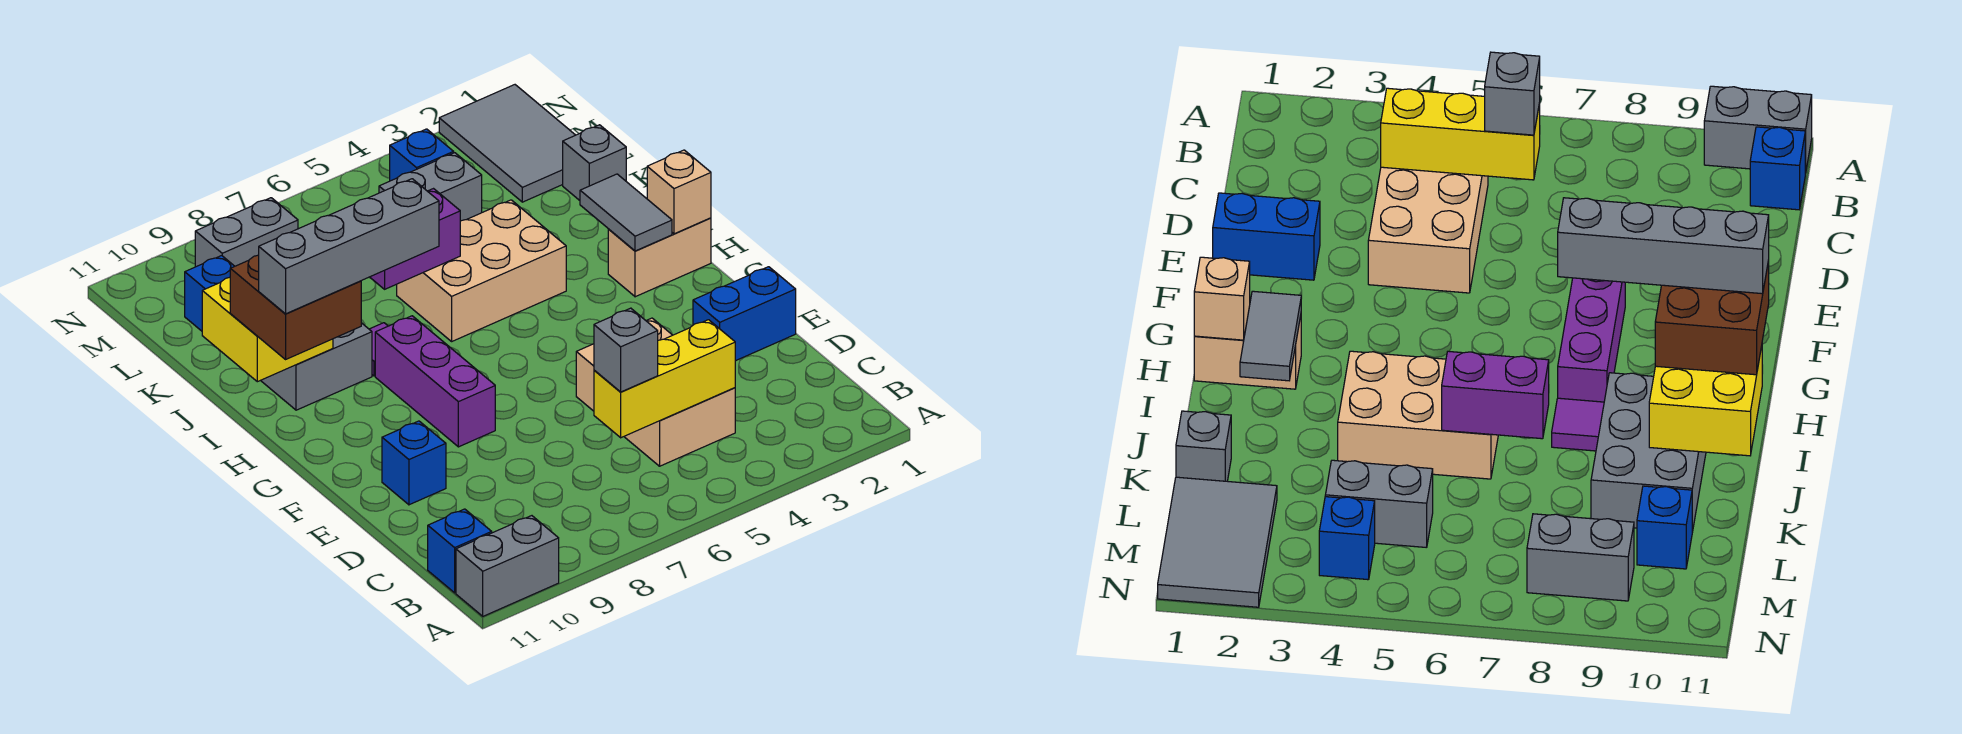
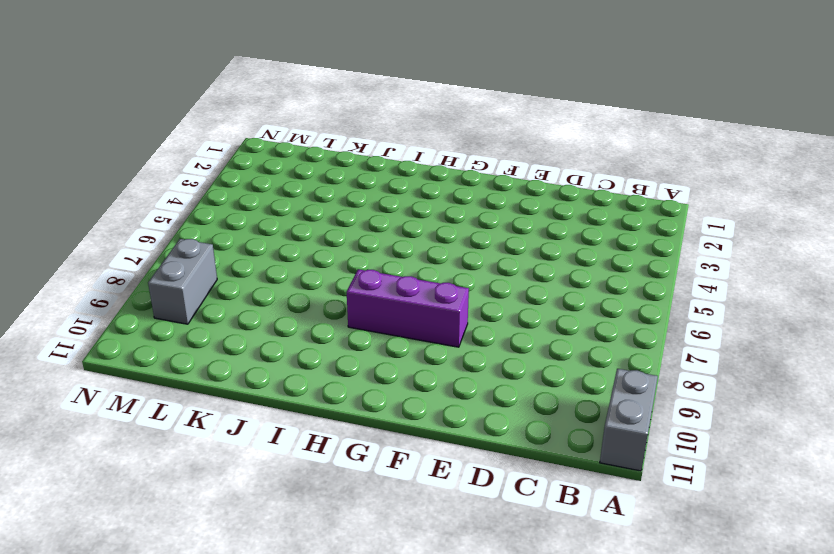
none -> blue 1x1 brick [428,509,492,593]
none -> tan 2x3 brick [576,318,735,466]
none -> blue 1x2 brick [693,267,796,361]

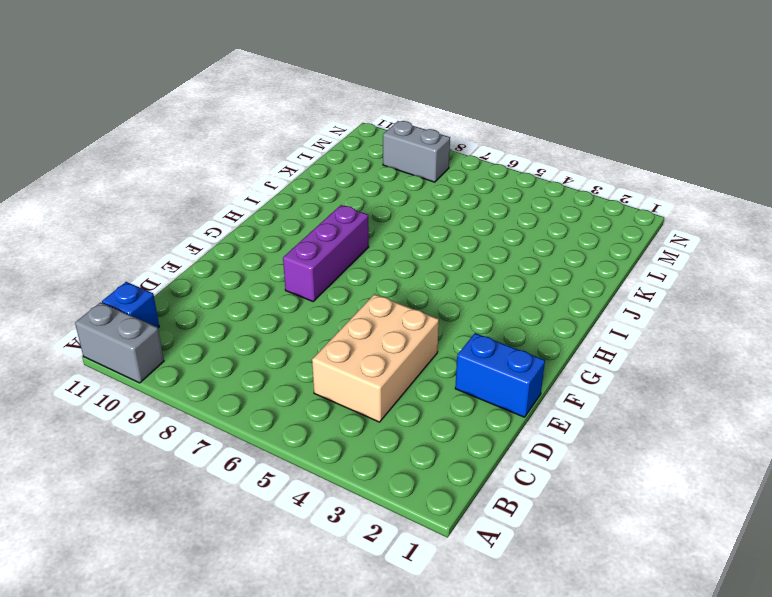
none -> blue 1x1 brick [382,421,446,505]
none -> tan 1x2 brick [608,218,711,297]
none -> tan 2x3 brick [397,200,566,341]

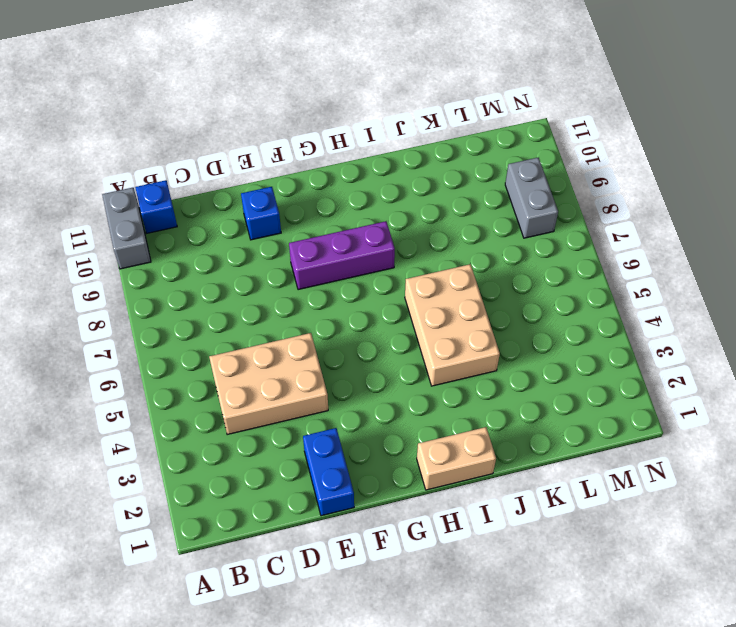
tan 1x2 brick [417,427,496,490] -> tan 1x2 brick turned to [608,218,711,297]
none -> purple 1x1 tile [1552,398,1604,451]
none -> grey 2x3 brick [261,323,372,410]
none -> grey 1x1 brick [563,125,626,200]

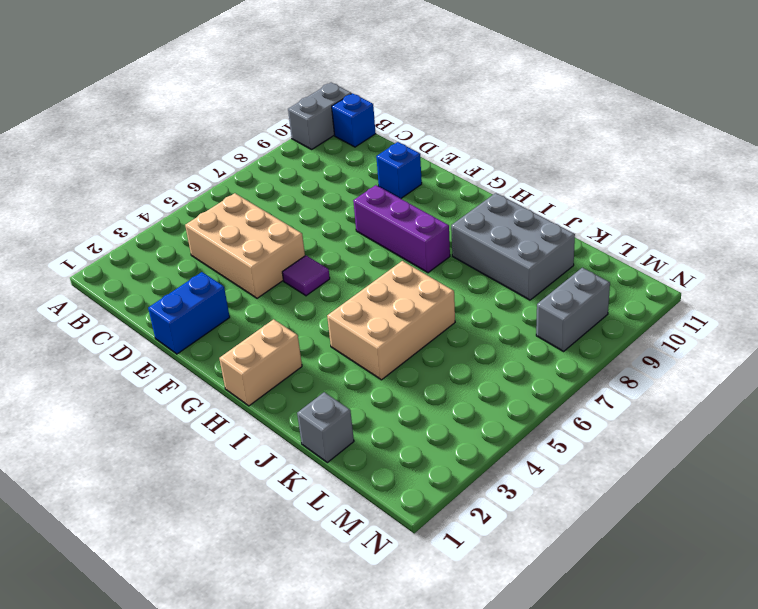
purple 1x1 tile [282,255,330,296] -> purple 1x1 tile moved to [1552,398,1604,451]
none -> grey 2x3 tile [439,85,575,202]
none -> grey 1x2 brick [379,153,482,221]
none -> blue 1x1 brick [185,256,235,331]

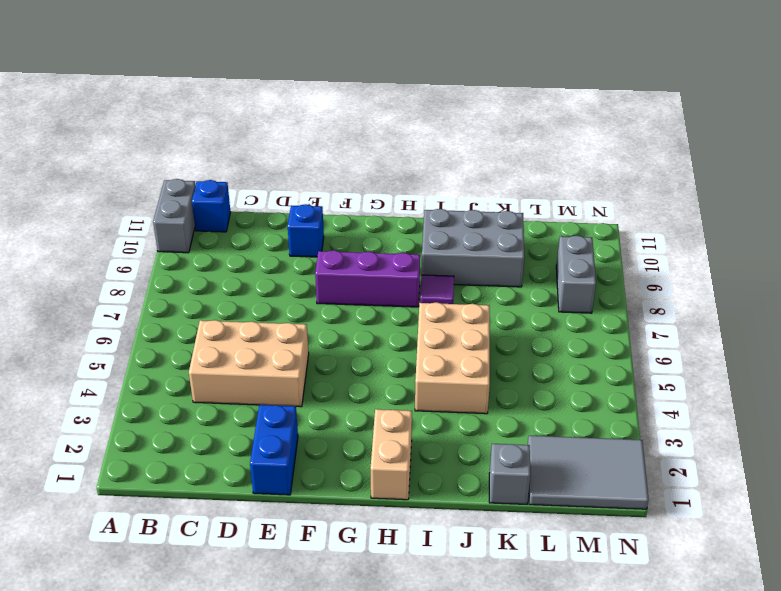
none -> grey 1x2 brick [379,153,482,221]
none -> blue 1x1 brick [185,256,235,331]
none -> blue 1x1 brick [390,129,454,181]

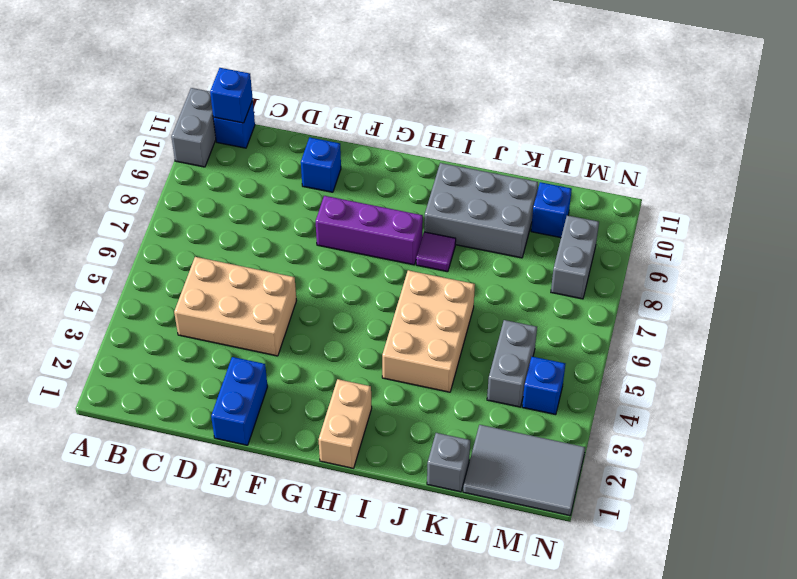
blue 1x1 brick [210,68,253,123] -> none
none -> yellow 1x3 brick [594,320,735,438]
none -> tan 1x1 brick [647,150,711,234]
none -> grey 1x2 tile [580,174,672,251]

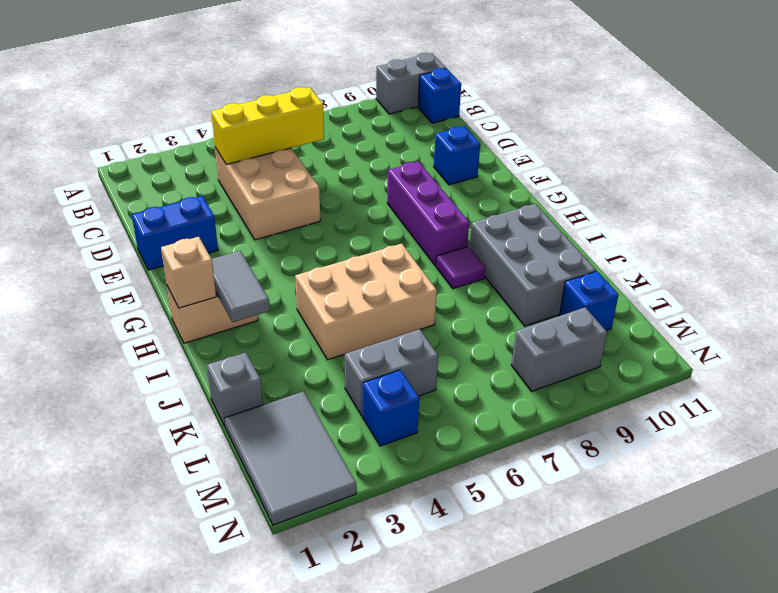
none -> yellow 2x2 brick [202,277,333,382]
none -> purple 1x2 brick [370,189,460,289]
none -> grey 1x1 brick [594,308,658,392]

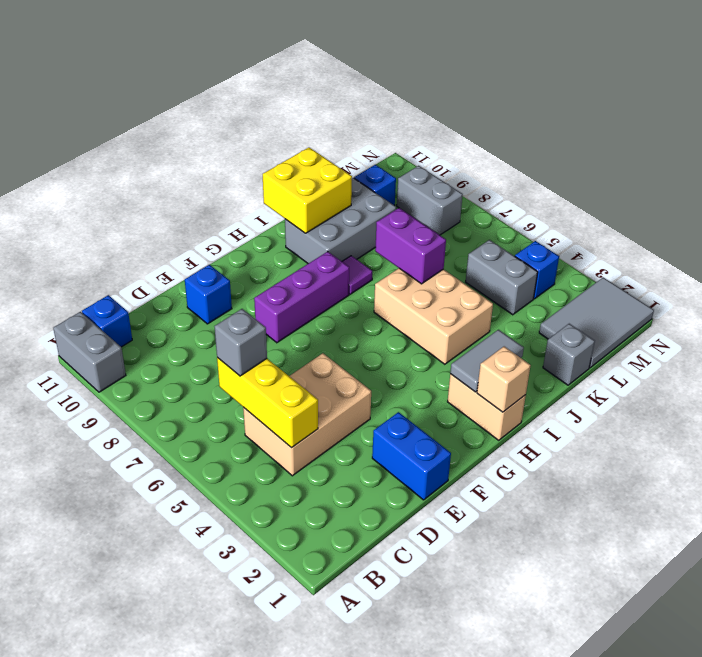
none -> brown 2x2 brick [230,255,361,359]
none -> grey 1x4 brick [259,179,439,314]

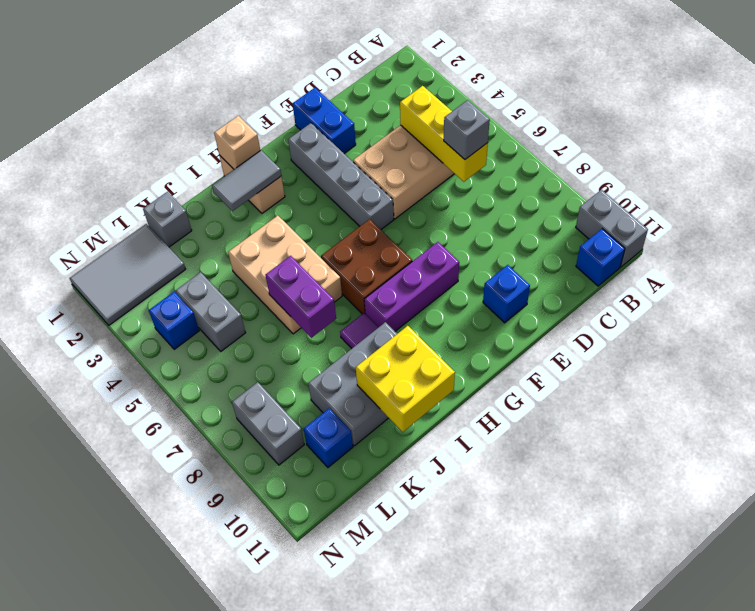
grey 1x4 brick [288,123,394,229] -> grey 1x4 brick moved to [259,179,439,314]
brown 2x2 brick [321,219,412,314] -> brown 2x2 brick moved to [230,255,361,359]

